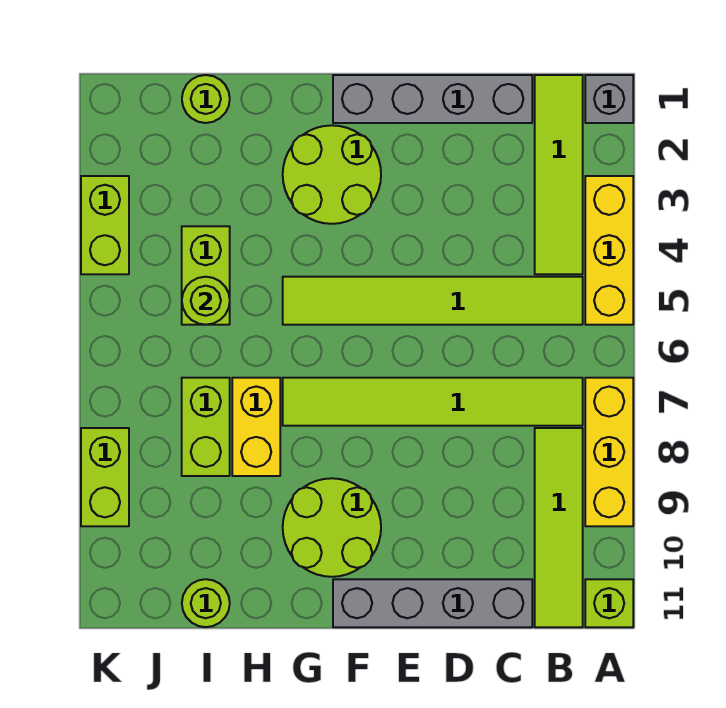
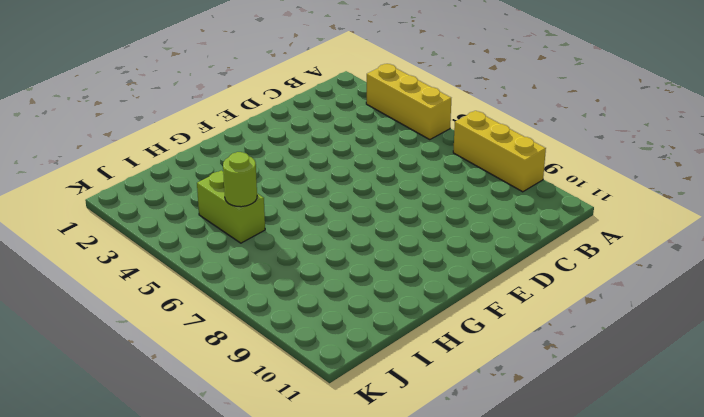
none -> grey 1x1 brick [585,75,633,123]
none -> lime 1x1 brick [585,579,633,627]
none -> lime 1x4 tile [535,75,583,274]

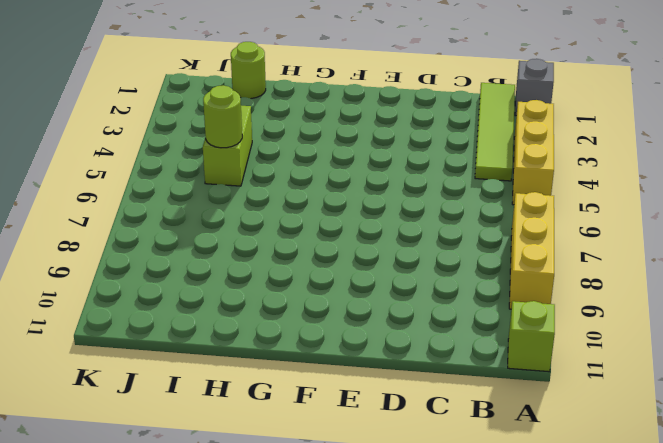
none -> lime 1x6 tile [283,277,583,325]
none -> lime 1x6 tile [283,378,583,426]
none -> lime 1x4 tile [535,428,583,627]

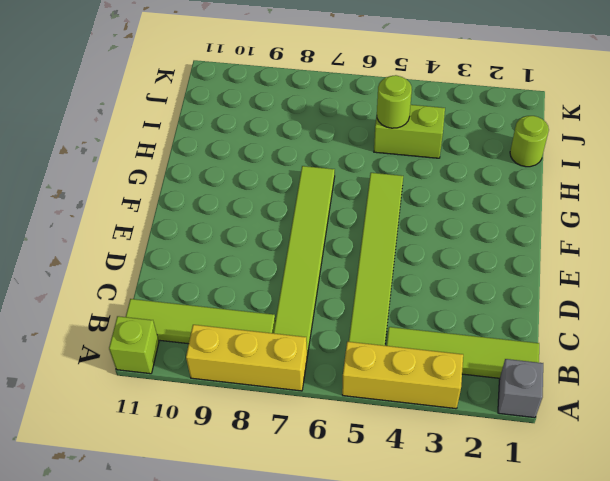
none -> grey 1x4 brick [333,75,532,123]
none -> grey 1x4 brick [333,579,532,627]
none -> lime 2x2 round brick [283,125,381,224]

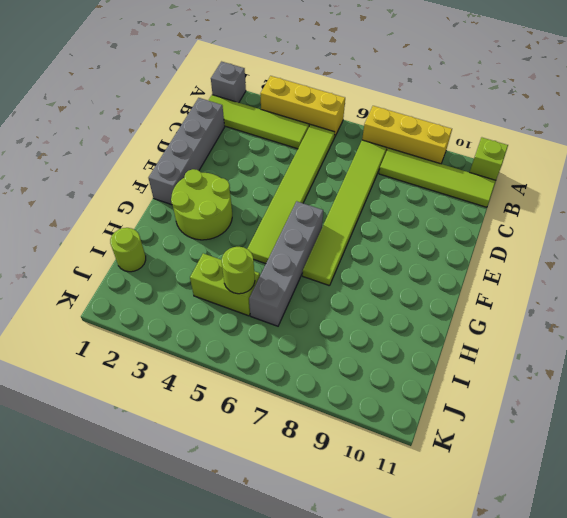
grey 1x4 brick [249,201,323,326] -> grey 1x4 brick moved to [333,579,532,627]
none -> lime 2x2 round brick [283,478,381,577]
none -> yellow 1x2 brick [232,378,280,476]
none -> lime 1x2 brick [182,378,230,476]

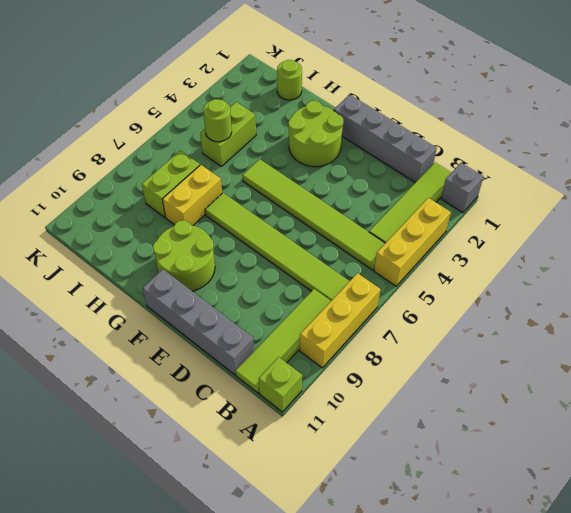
none -> lime 1x1 round brick [182,579,230,627]
none -> lime 1x2 brick [81,176,129,274]
none -> lime 1x2 brick [81,428,129,526]

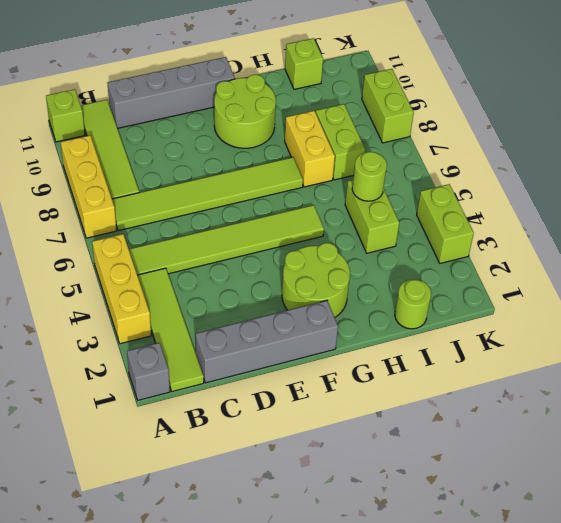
lime 1x1 brick [285,38,323,89] -> lime 1x1 round brick [182,579,230,627]

